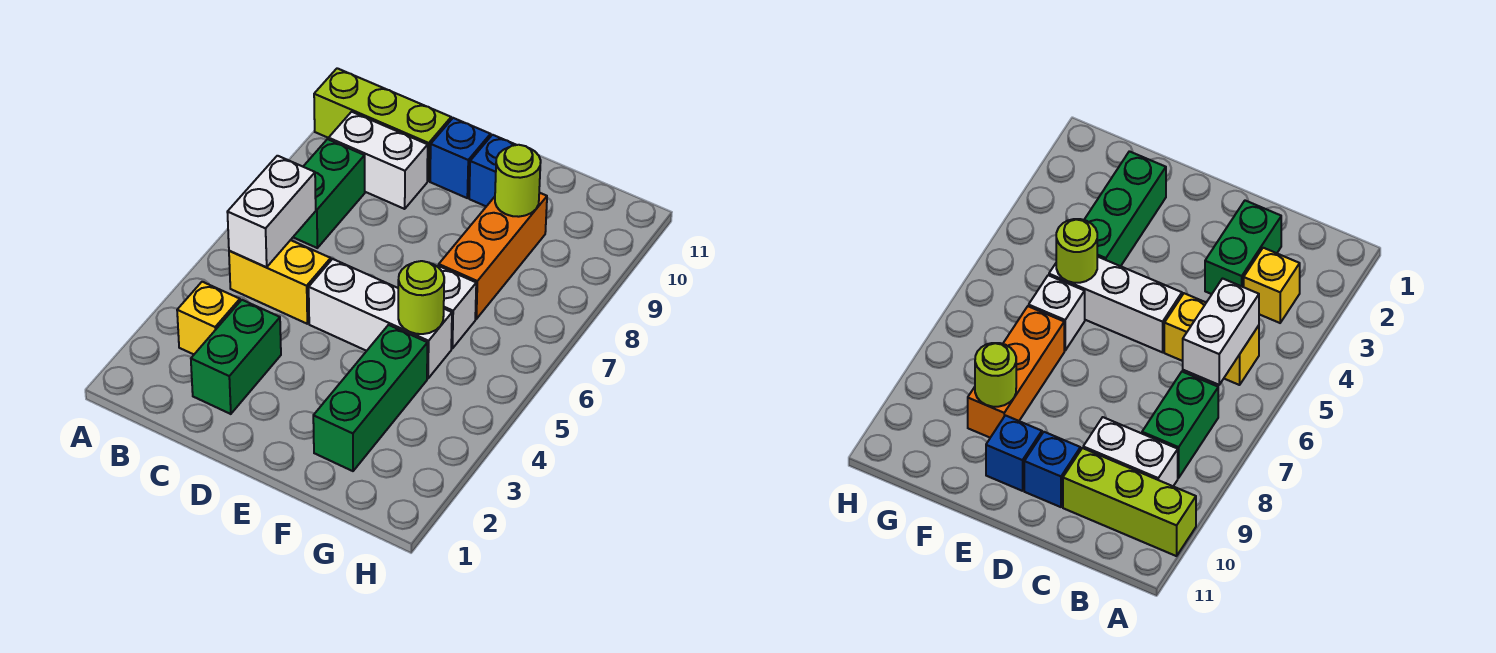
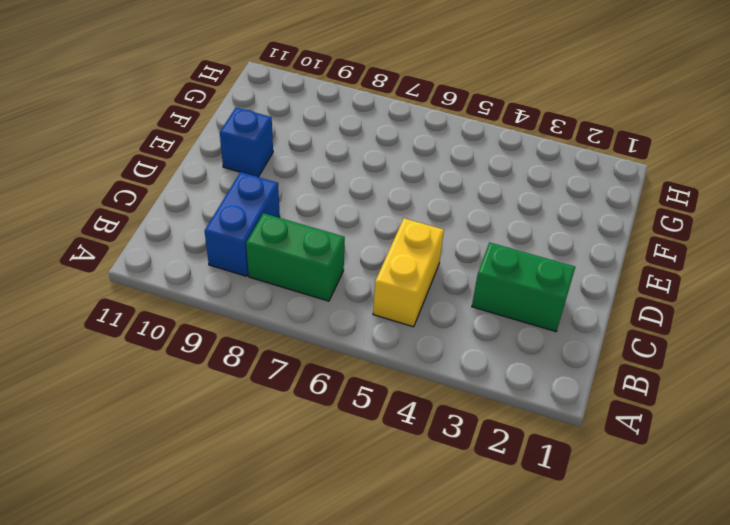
blue 1x2 brick [205,172,280,276] -> white 1x2 brick [329,112,428,209]
none -> lime 1x3 brick [314,68,451,181]
none -> yellow 1x1 brick [177,282,240,354]
none -> white 1x3 brick [309,259,452,379]

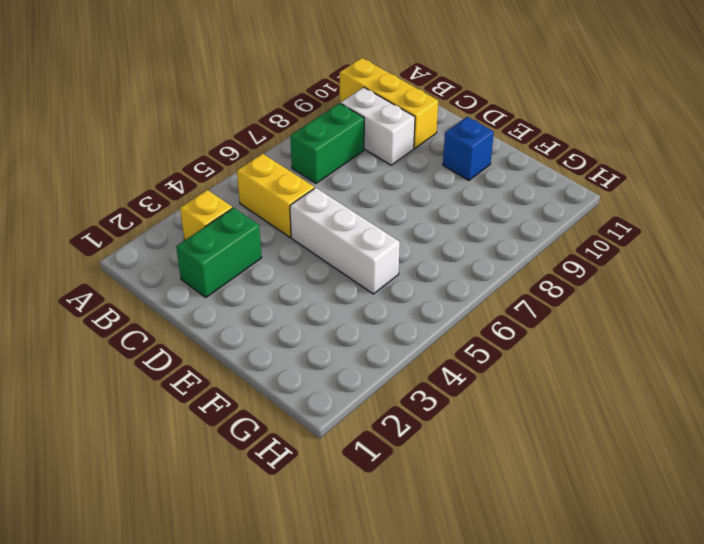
yellow 1x3 brick [340,58,438,148] -> lime 1x3 brick [314,68,451,181]
none -> blue 1x1 brick [430,118,490,198]
none -> green 1x3 brick [313,325,427,471]
none -> white 1x1 brick [437,266,476,348]

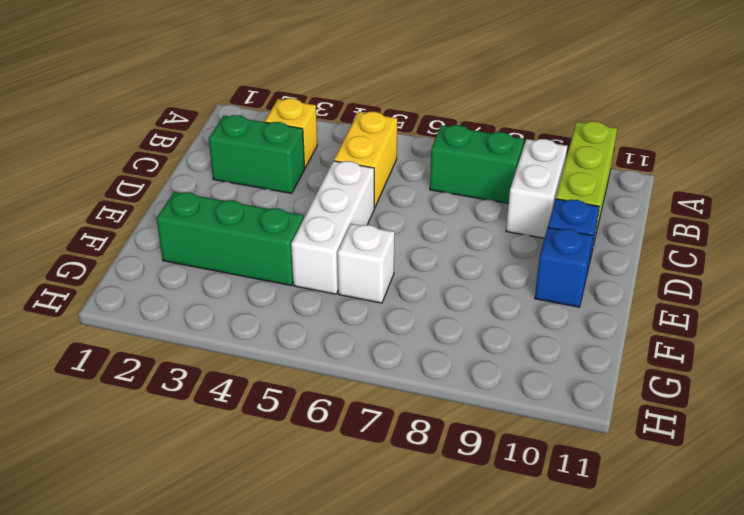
none -> orange 1x3 brick [439,193,547,319]
none -> white 1x2 brick [227,156,316,267]
none -> lime 1x1 round brick [398,261,444,334]

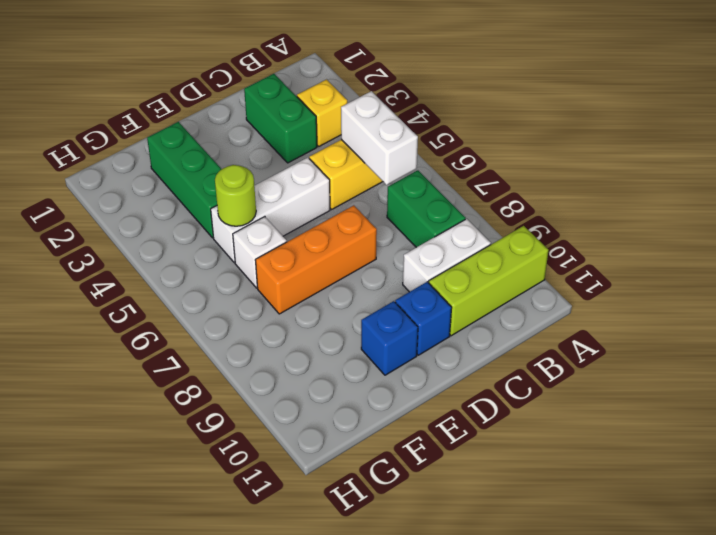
orange 1x3 brick [255,205,377,314] -> orange 1x3 brick turned to [439,193,547,319]
none -> lime 1x1 round brick [495,145,541,217]

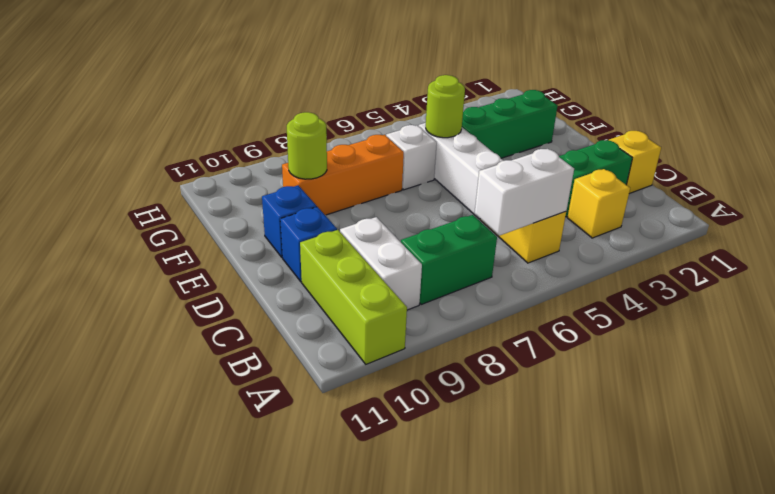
yellow 1x1 brick [609,131,661,194] -> none

